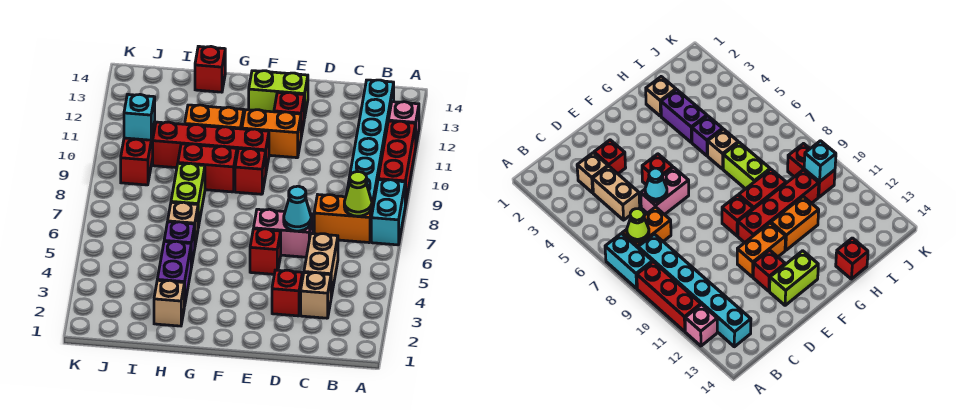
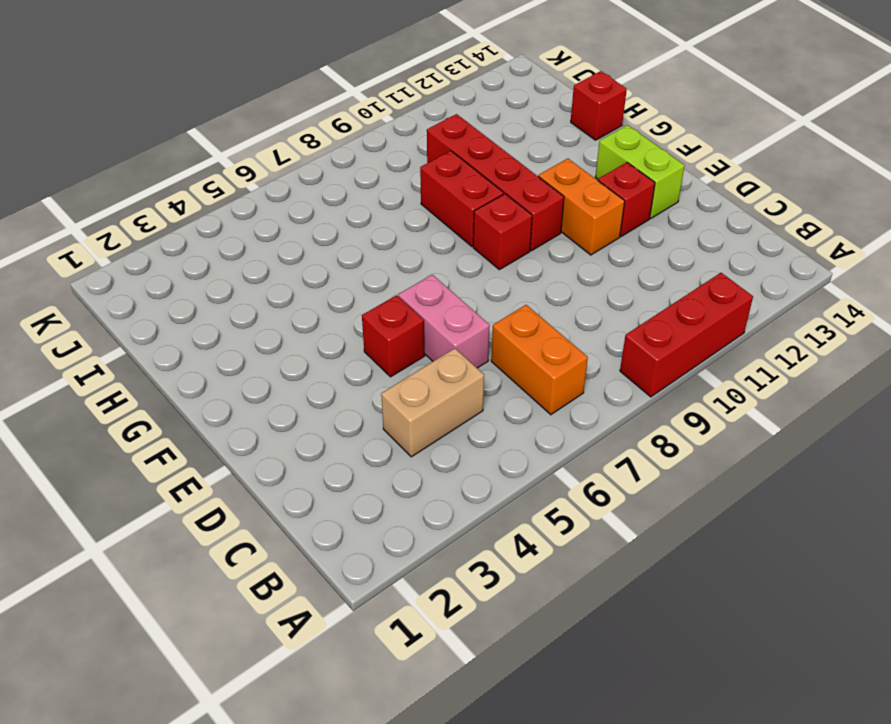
none -> cyan 1x2 brick [371,180,405,245]
none -> pink 1x1 brick [388,102,419,143]
none -> cyan 1x6 brick [347,80,394,206]

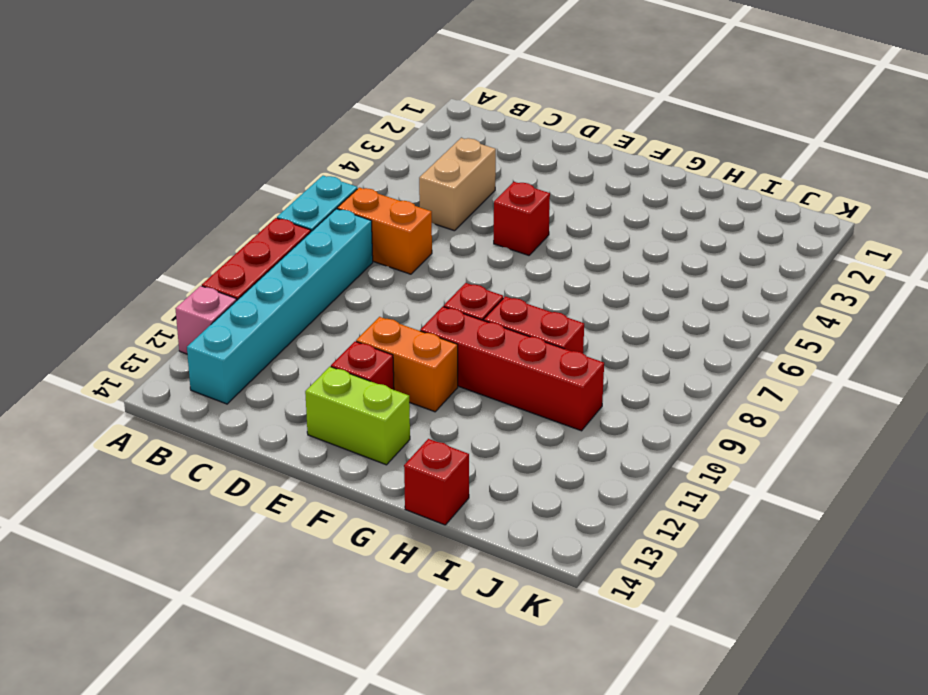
none -> tan 1x1 brick [301,273,331,318]
none -> red 1x1 brick [272,270,302,316]
none -> pink 1x2 brick [254,209,313,257]

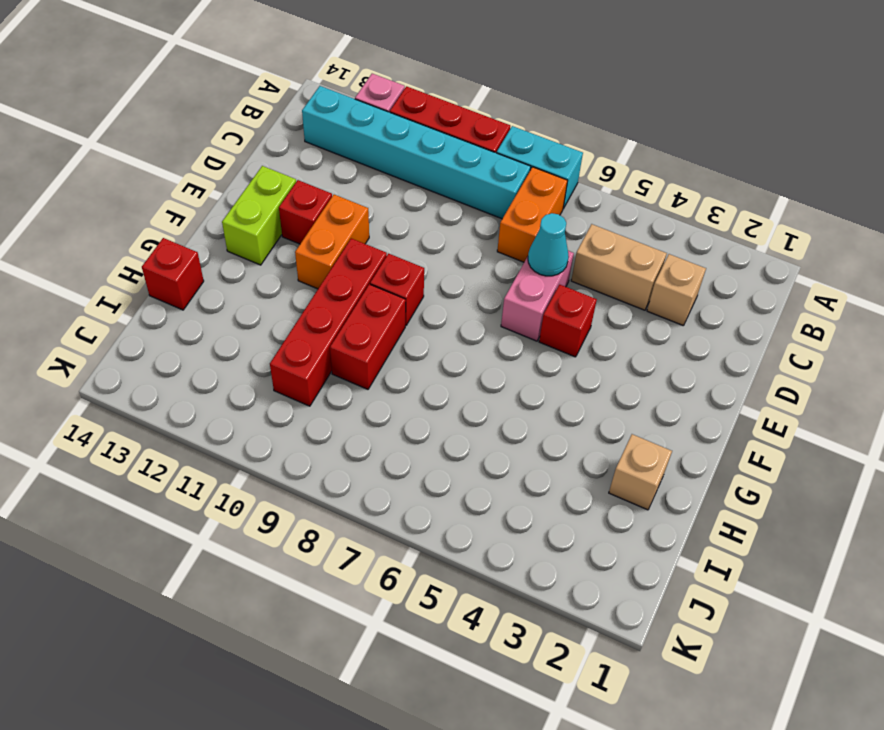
none -> red 1x1 brick [272,270,302,316]
none -> orange 1x2 brick [185,105,244,129]
none -> purple 1x2 brick [157,241,191,306]

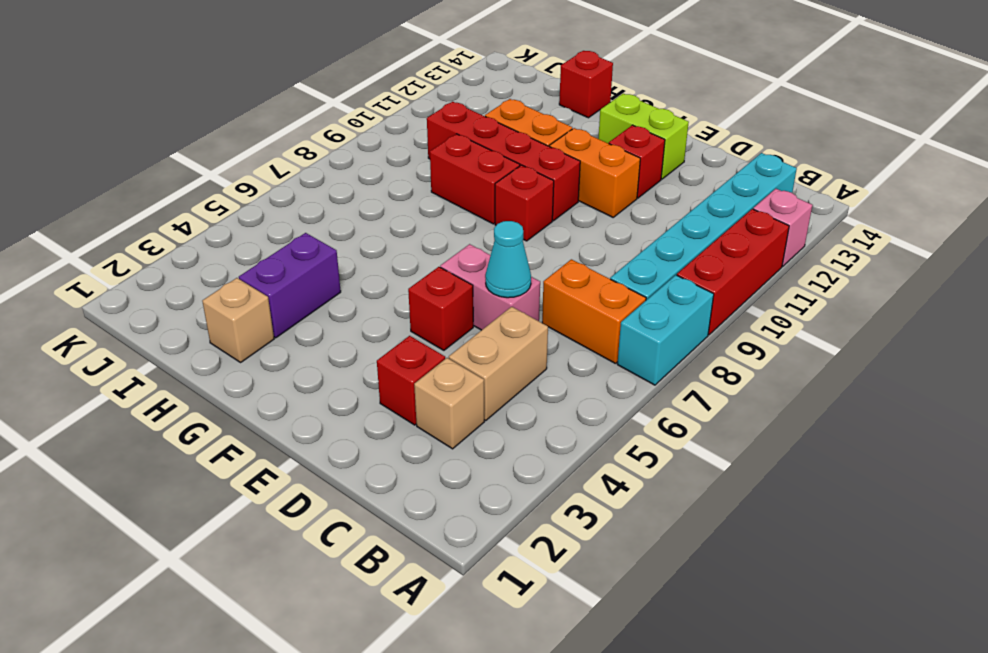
none -> purple 1x1 brick [164,222,195,267]
none -> tan 1x1 brick [168,202,198,245]
none -> lime 1x2 brick [171,163,205,227]

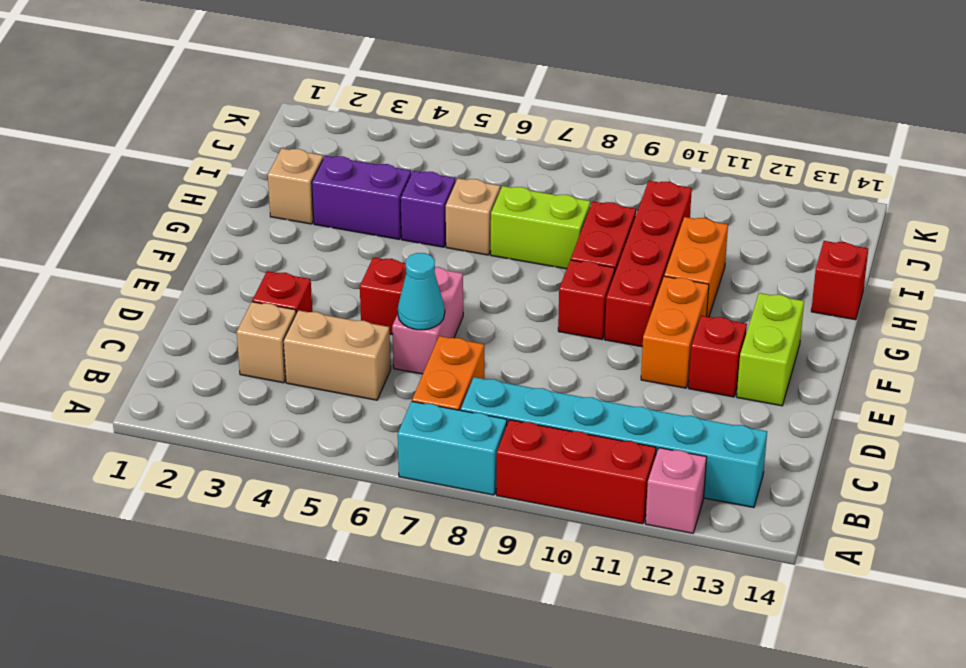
none -> red 1x2 brick [121,122,155,185]
none -> lime 1x1 cone [344,172,372,216]
none -> cyan 1x1 brick [124,94,155,140]

